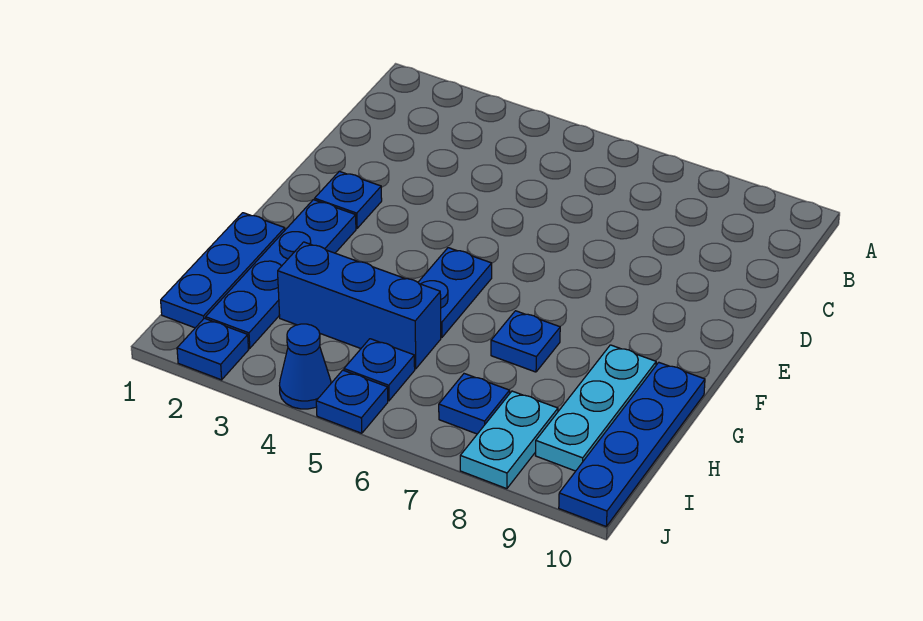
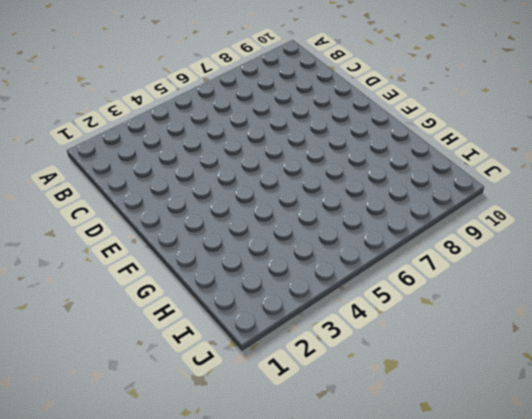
none -> blue 1x1 plate [315,171,382,228]
none -> blue 1x4 plate [206,200,356,348]
none -> blue 1x2 plate [418,248,492,338]

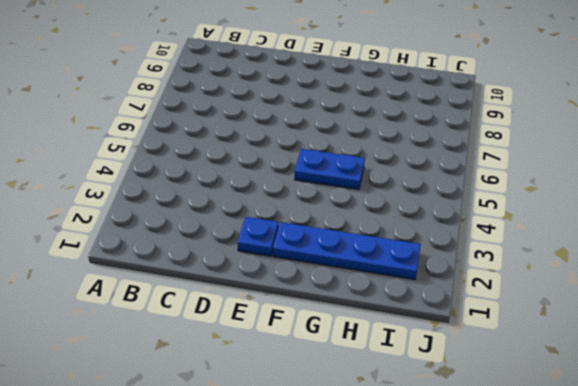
none -> blue 1x3 plate [161,213,285,328]
none -> blue 1x1 plate [491,311,560,372]
none -> cyan 1x3 plate [535,345,656,471]

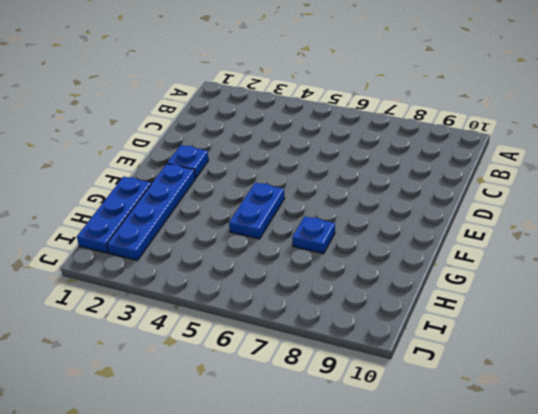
none -> cyan 1x3 plate [535,345,656,471]
none -> blue 1x4 plate [559,362,705,526]
none -> blue 1x3 brick [278,242,441,369]

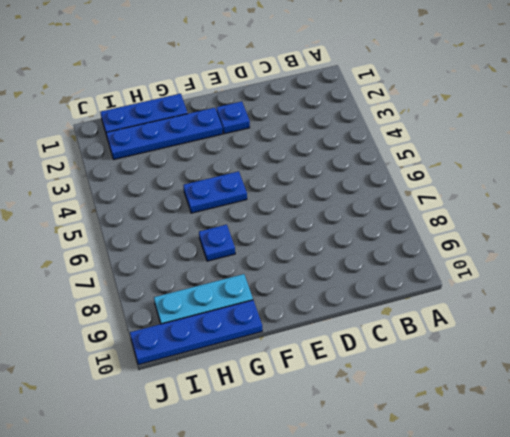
none -> blue 1x3 brick [278,242,441,369]
none -> blue 1x1 plate [344,339,415,401]
none -> blue 1x1 plate [439,374,510,434]

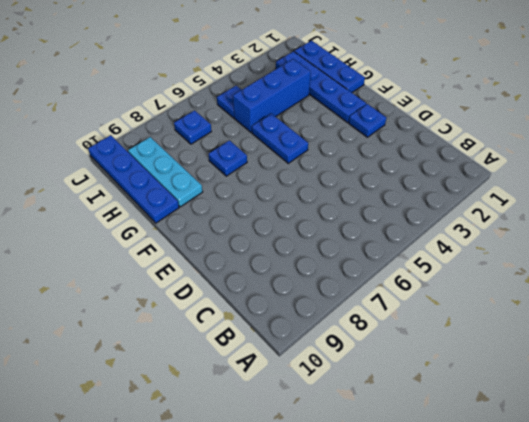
none -> cyan 1x2 plate [460,391,558,489]
none -> blue 1x1 plate [177,318,248,380]
none -> blue 1x1 cone [280,324,331,409]

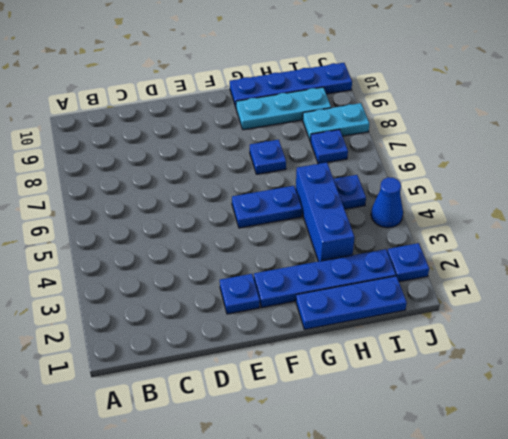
none -> blue 1x1 plate [316,370,388,433]

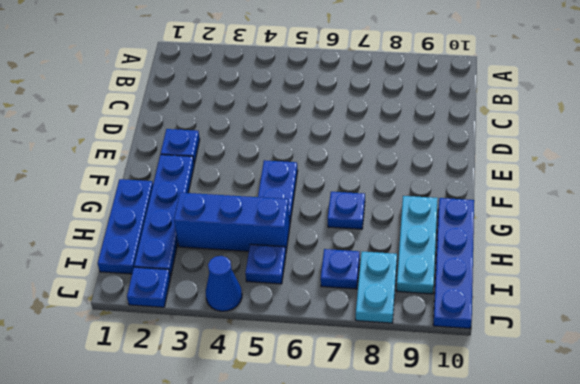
none -> blue 1x1 plate [316,370,388,433]

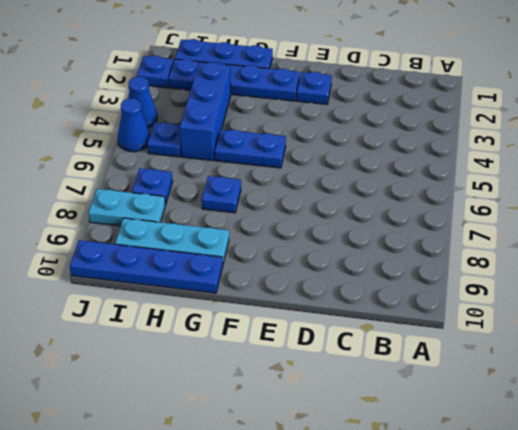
blue 1x1 cone [118,98,150,152] -> blue 1x1 plate [316,370,388,433]

